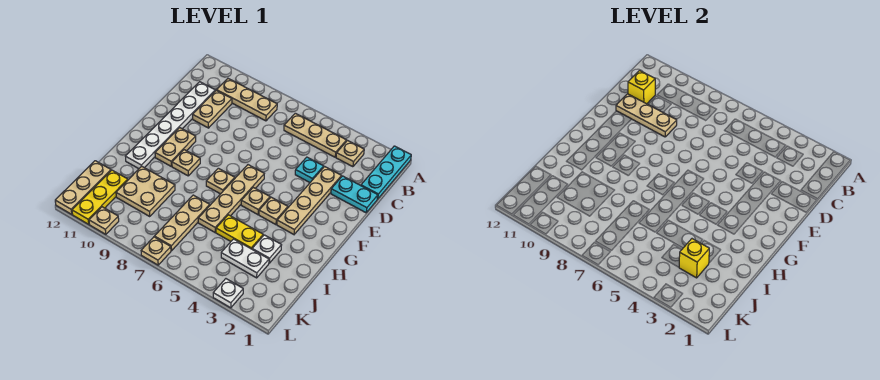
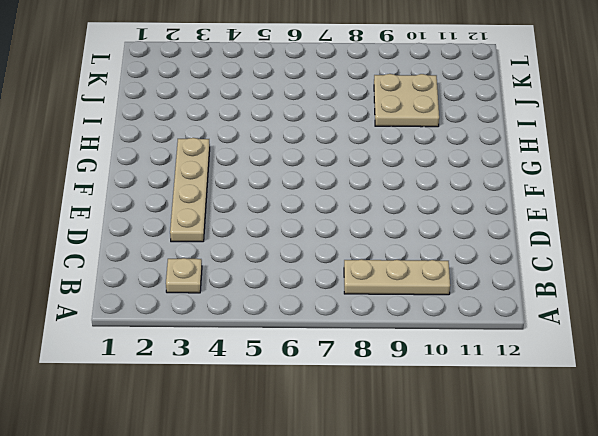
none -> cyan 1x3 plate [361,146,411,199]
none -> tan 1x3 plate [284,113,347,157]
none -> tan 1x2 plate [193,90,232,128]

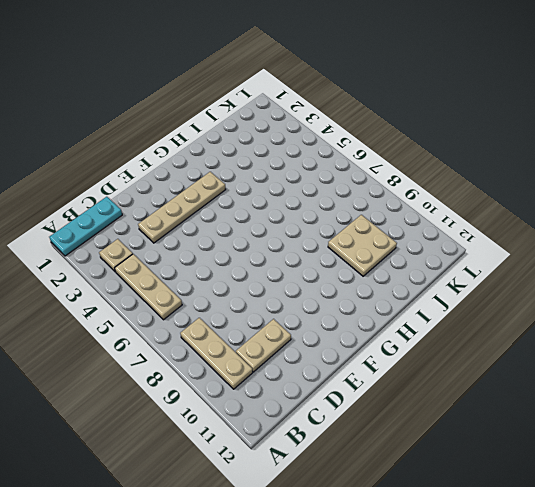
none -> white 1x6 plate [126,82,215,169]
none -> cyan 1x2 plate [331,176,378,213]
none -> cyan 1x1 plate [295,157,324,182]

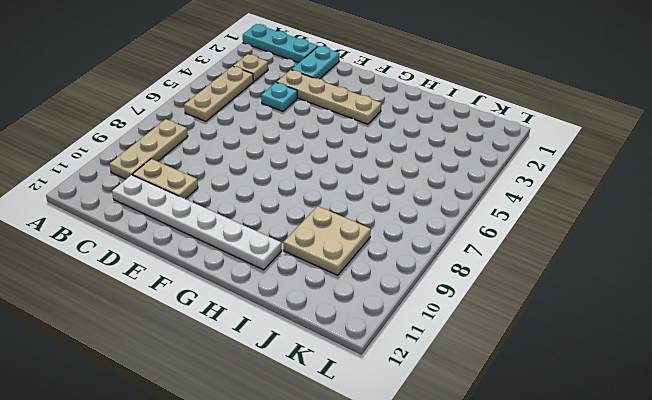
none -> tan 1x4 plate [198,165,264,232]
none -> tan 1x2 plate [155,128,196,166]
none -> tan 1x1 plate [259,197,288,225]

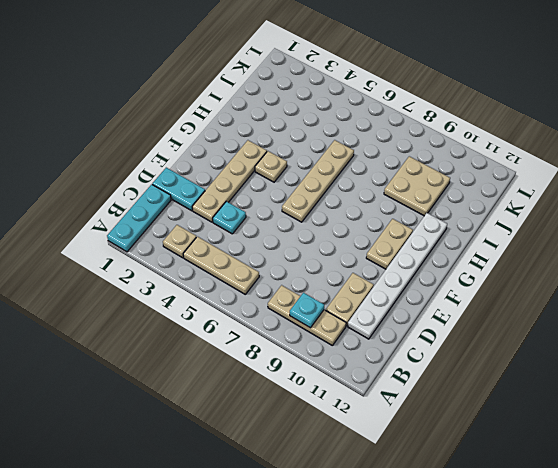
cyan 1x1 plate [290,293,324,328] -> none
none -> tan 1x1 plate [241,188,270,215]
none -> tan 1x1 plate [206,168,235,194]
none -> tan 1x1 plate [172,150,200,176]

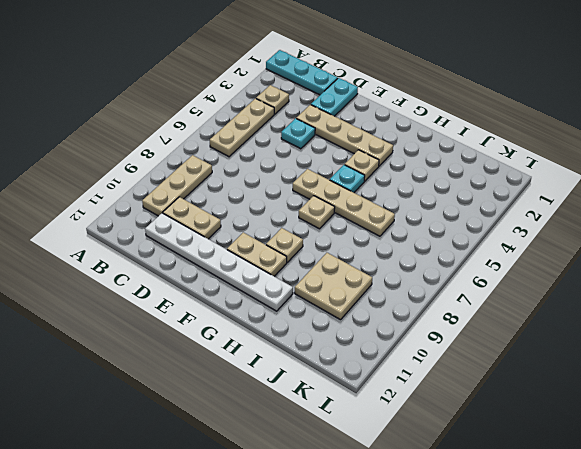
cyan 1x1 plate [330,165,365,193] -> tan 1x1 plate [241,188,270,215]
none -> white 1x1 plate [252,235,281,263]
none -> yellow 1x2 plate [216,215,263,249]
none -> tan 1x3 plate [155,195,210,251]

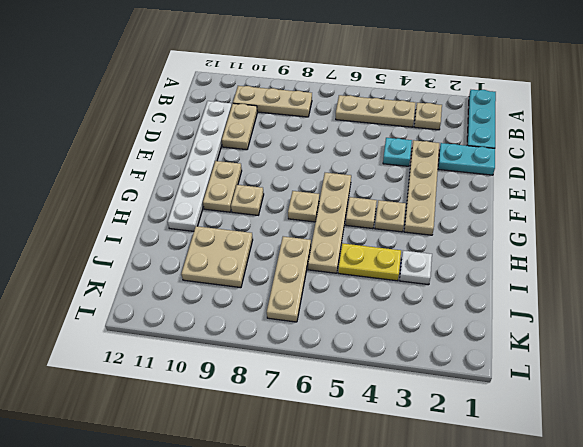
none -> white 1x2 plate [221,239,269,278]
none -> yellow 1x3 plate [72,170,128,224]
none -> tan 1x3 plate [55,161,111,214]

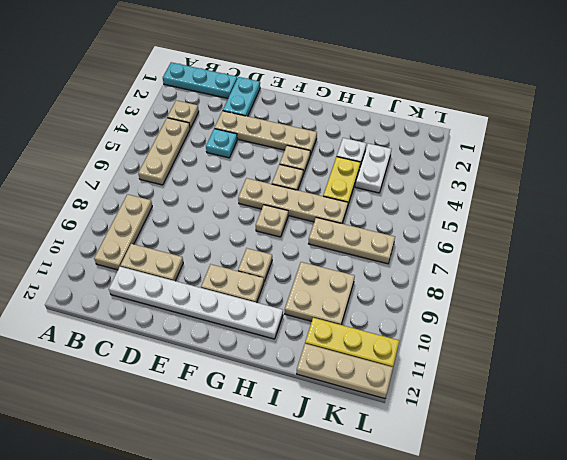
none -> white 1x1 plate [213,279,243,308]
none -> tan 1x1 plate [141,237,171,265]
none -> tan 1x1 plate [89,207,119,234]

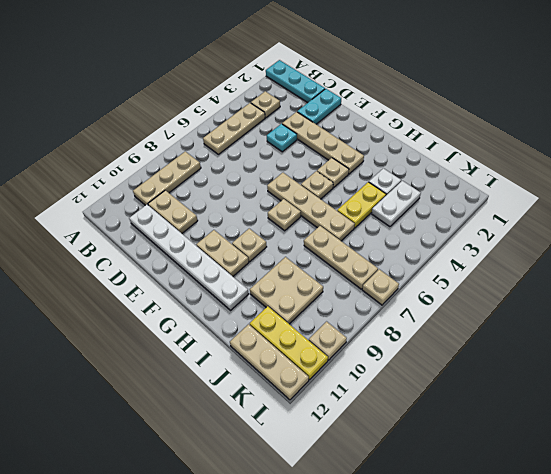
none -> white 1x1 plate [213,279,243,308]
none -> yellow 1x1 brick [628,71,655,104]
none -> tan 1x3 plate [616,94,677,137]

